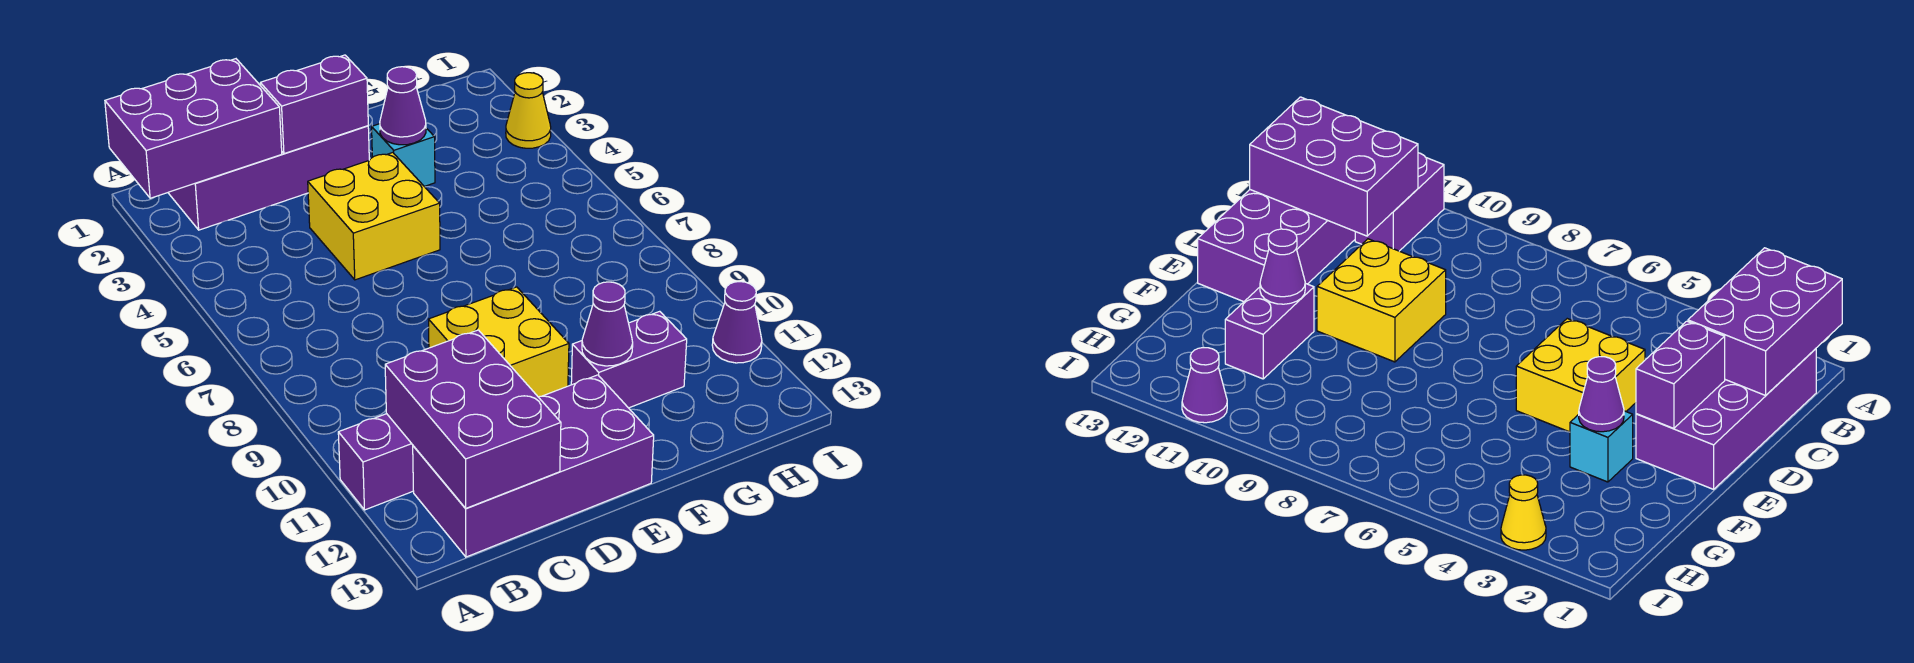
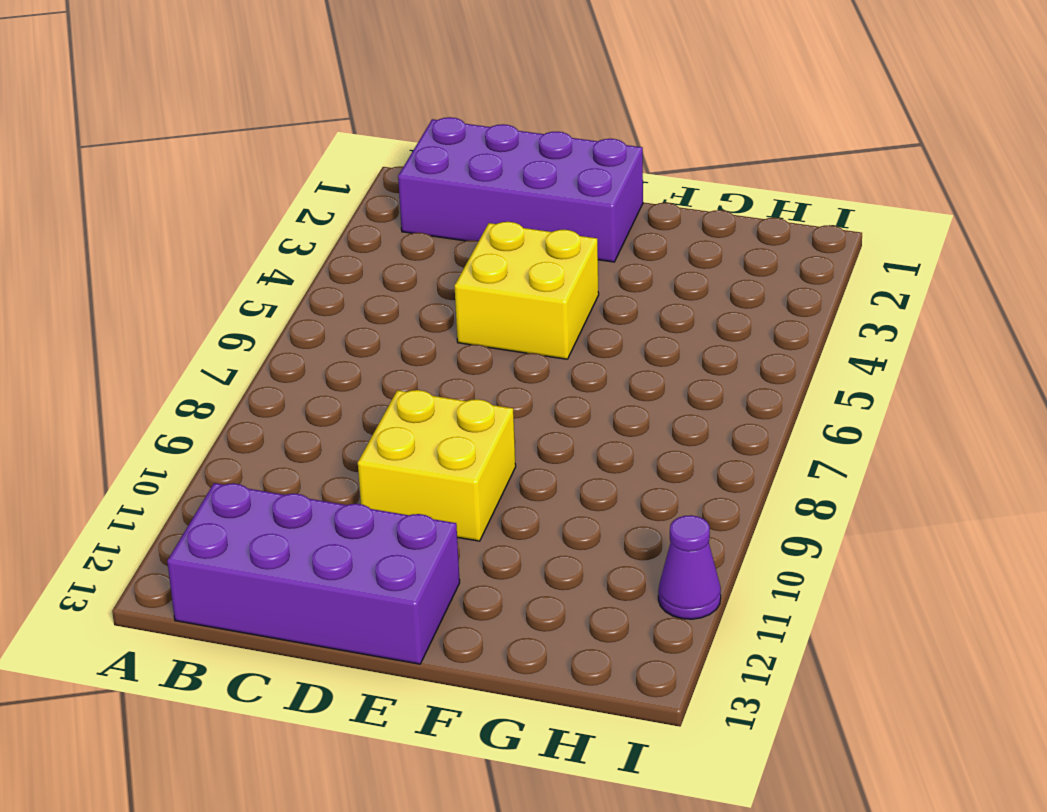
none -> purple 1x2 brick [338,414,413,510]
none -> cyan 1x1 brick [372,124,435,186]
none -> purple 1x2 brick [571,311,687,408]

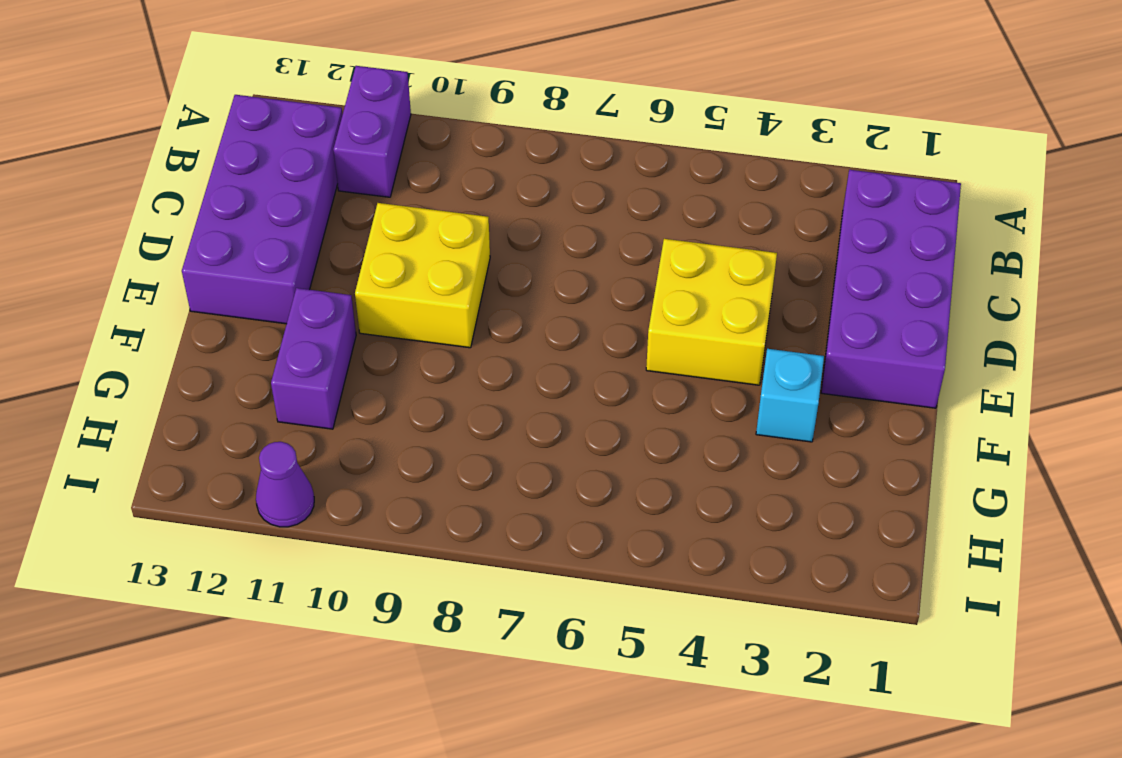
none -> yellow 1x1 cone [506,73,551,148]
none -> purple 2x3 brick [105,59,282,198]
none -> purple 2x3 brick [385,330,561,508]

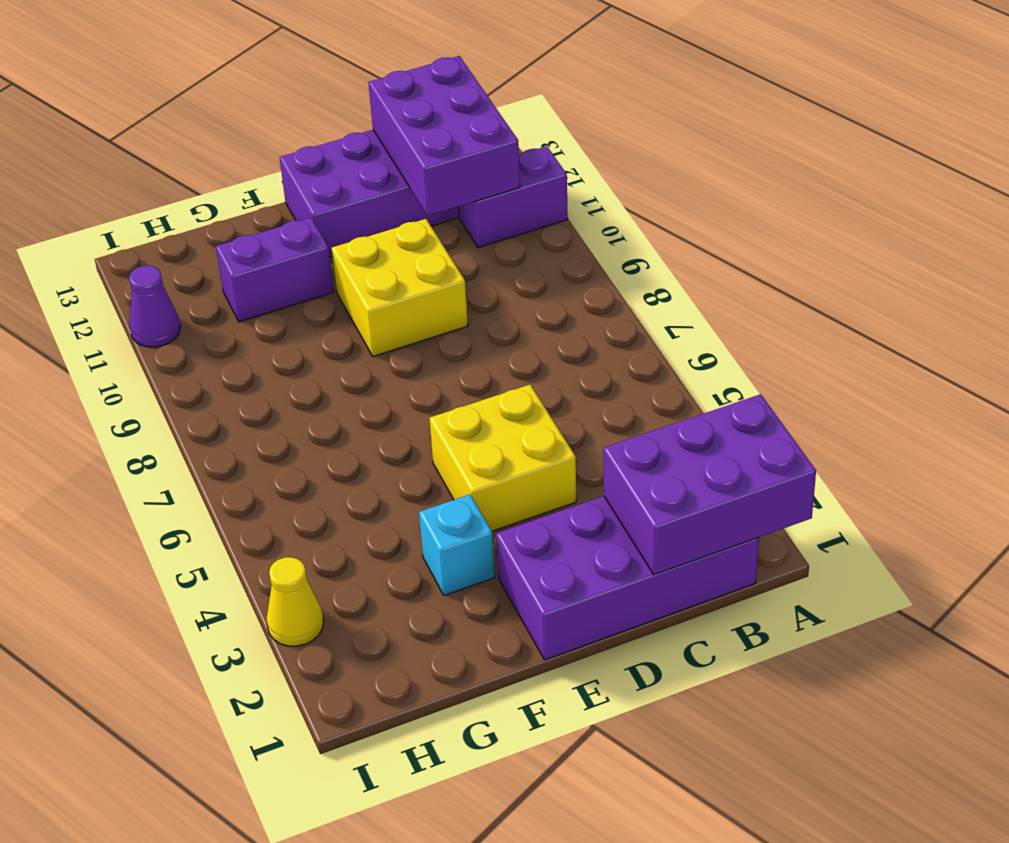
none -> purple 1x2 brick [260,55,368,154]
none -> purple 1x1 cone [380,67,426,145]
none -> purple 1x1 cone [582,282,633,366]

